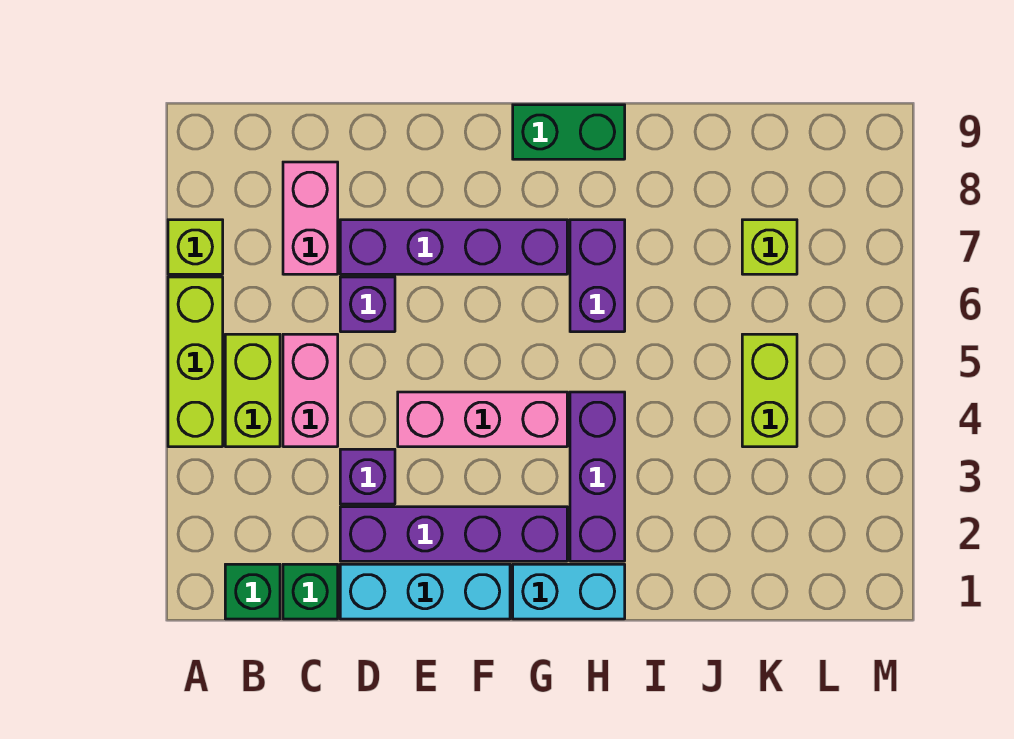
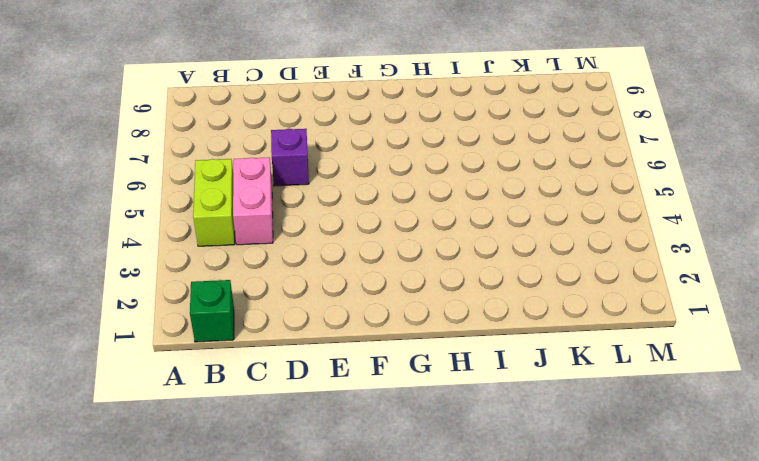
none -> lime 1x3 brick [168,277,223,447]
none -> lime 1x1 brick [168,220,223,274]
none -> green 1x1 brick [283,564,338,619]

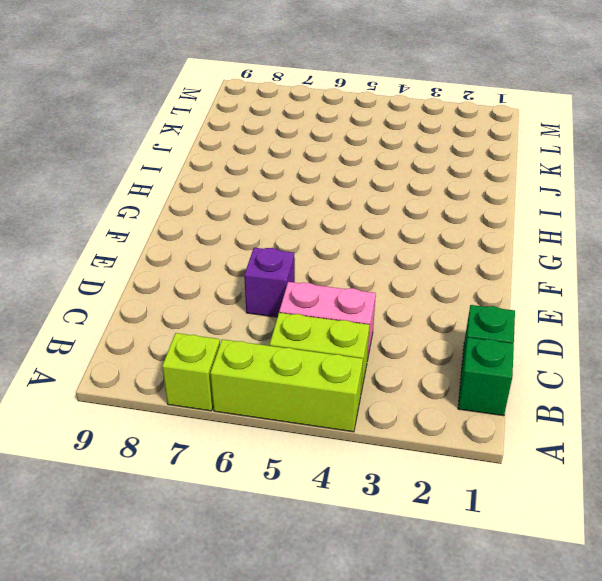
none -> pink 1x2 brick [283,162,338,274]
none -> cyan 1x3 brick [340,564,510,619]
none -> purple 1x4 brick [340,507,567,561]

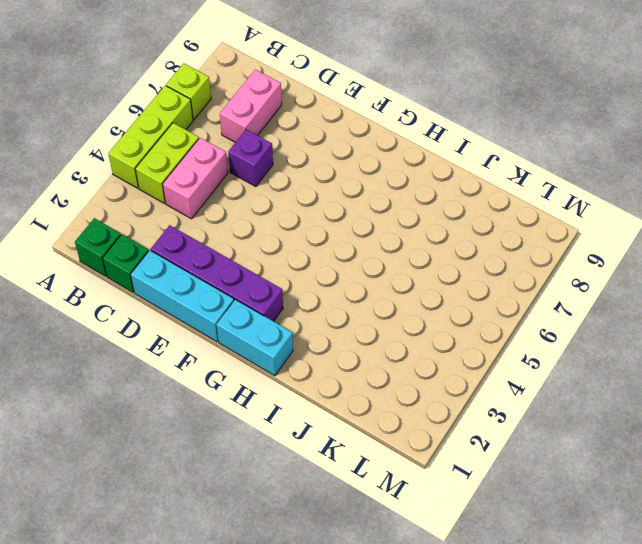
none -> purple 1x1 brick [340,449,395,504]
none -> purple 1x4 brick [340,220,567,274]
none -> pink 1x3 brick [398,392,567,447]

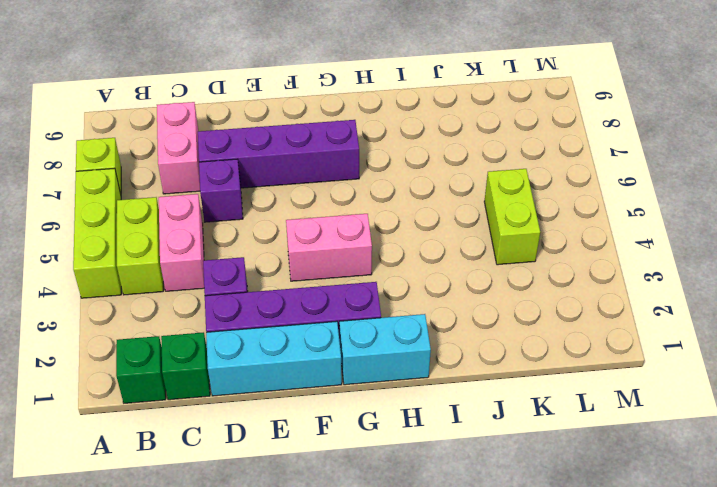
pink 1x2 brick [286,214,372,281] -> pink 1x3 brick [398,392,567,447]
none -> green 1x2 brick [513,105,625,159]
none -> purple 1x3 brick [570,392,625,561]
none -> purple 1x2 brick [570,220,625,332]

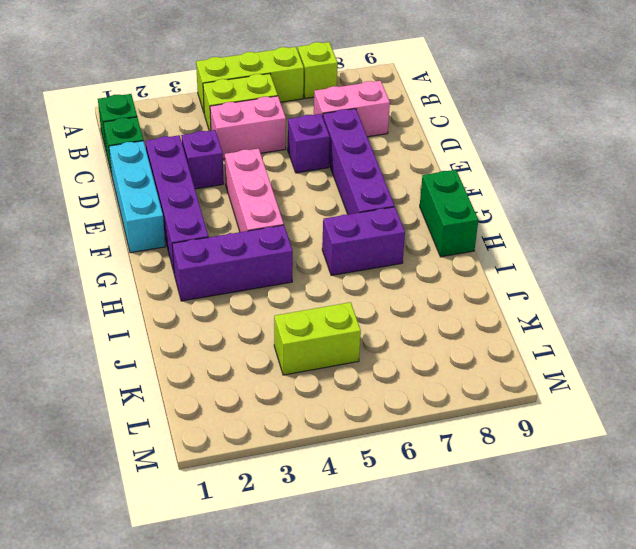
none -> cyan 1x2 brick [513,564,625,619]
none -> lime 1x1 brick [742,220,797,274]

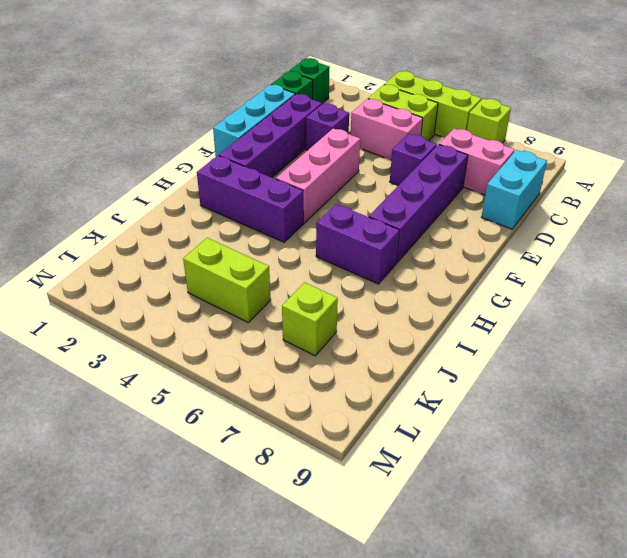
cyan 1x2 brick [482,150,547,229] -> cyan 1x2 brick moved to [513,564,625,619]
none -> green 1x2 brick [513,105,625,159]

